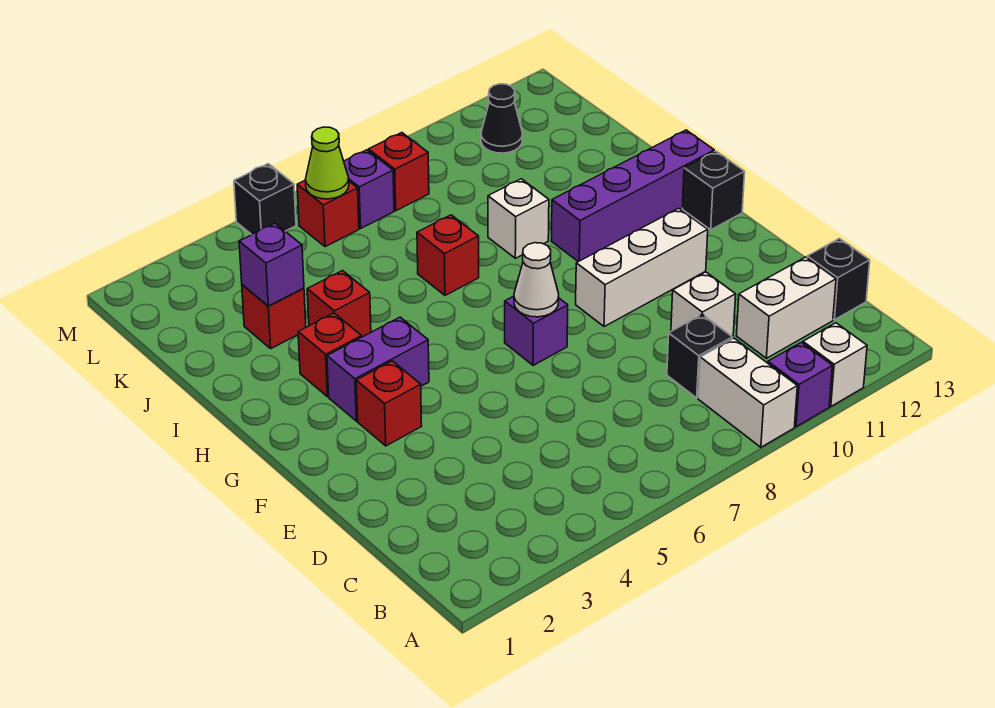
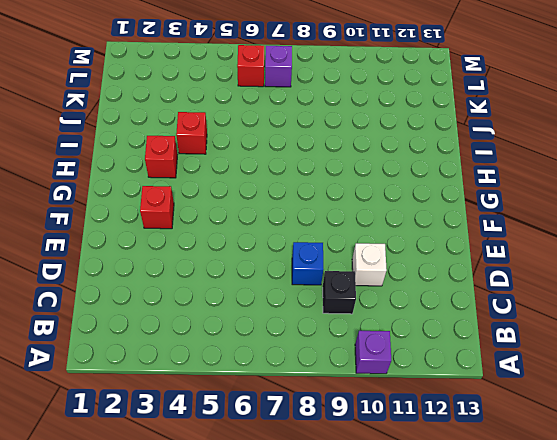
blue 1x1 brick [292,242,324,285] -> none
none -> white 1x2 brick [698,338,797,447]
none -> white 1x1 brick [803,323,867,407]
none -> white 1x2 brick [736,257,836,358]

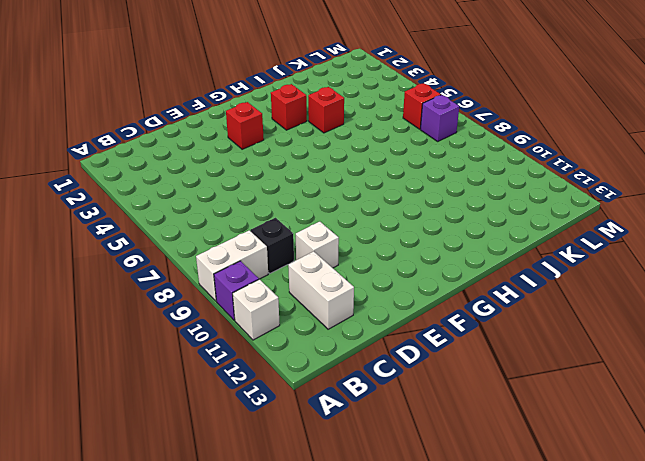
none -> black 1x1 brick [807,238,870,320]
none -> purple 1x1 brick [505,296,568,365]
none -> white 1x3 brick [576,208,708,327]

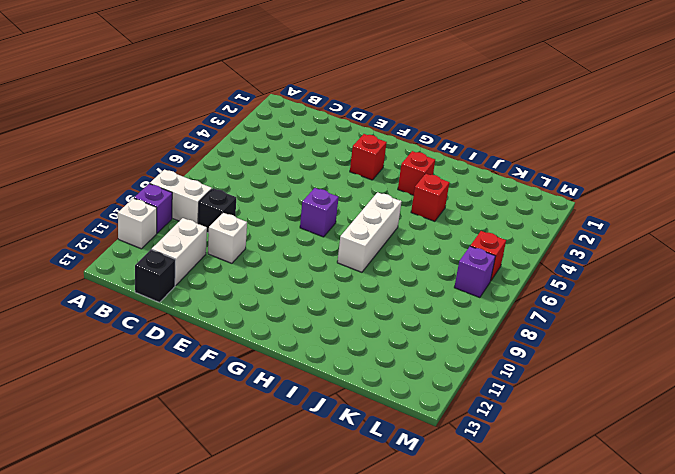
white 1x3 brick [337,192,402,272] -> white 1x3 brick moved to [576,208,708,327]
none -> purple 1x2 brick [327,317,429,421]
none -> black 1x1 brick [682,151,745,230]
none -> purple 1x4 brick [551,130,714,262]

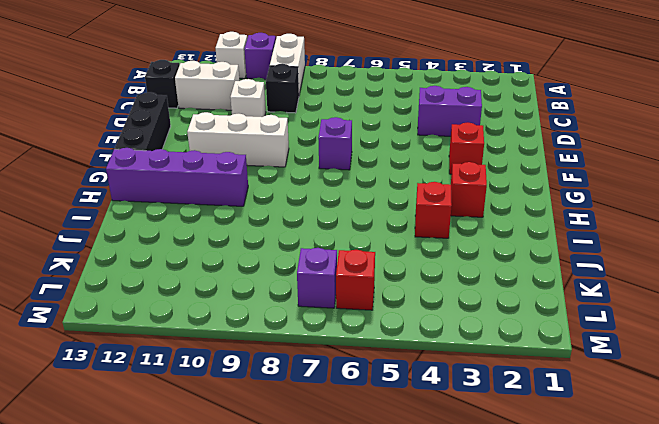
purple 1x2 brick [418,86,482,136] -> purple 1x2 brick moved to [327,317,429,421]
black 1x3 brick [115,92,171,151] -> black 1x1 brick [682,151,745,230]
none -> red 1x1 brick [417,215,479,295]
none -> white 1x1 brick [488,179,549,258]
none -> red 1x1 brick [242,285,306,348]

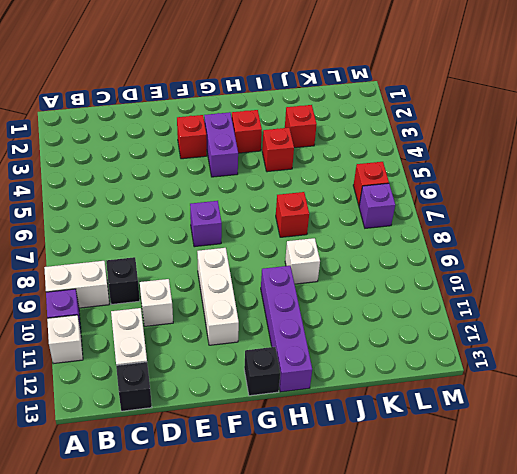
none -> red 1x1 brick [369,133,429,211]
none -> black 1x1 cone [481,84,522,153]
none -> black 1x1 brick [234,164,296,234]

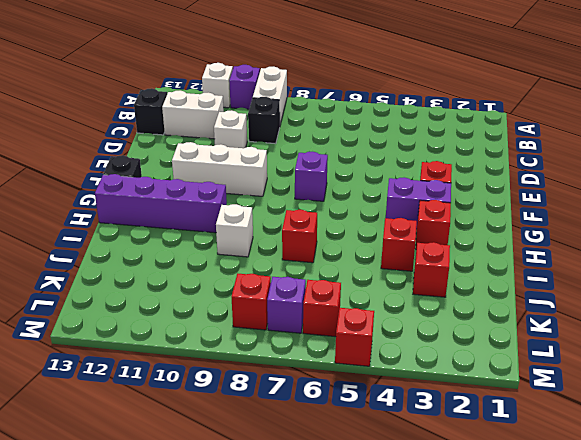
red 1x1 brick [335,308,374,366] -> black 1x1 brick [234,164,296,234]
none -> black 1x1 cone [481,84,522,153]
none -> white 1x1 cone [514,243,559,317]
none -> purple 1x1 brick [239,223,304,306]

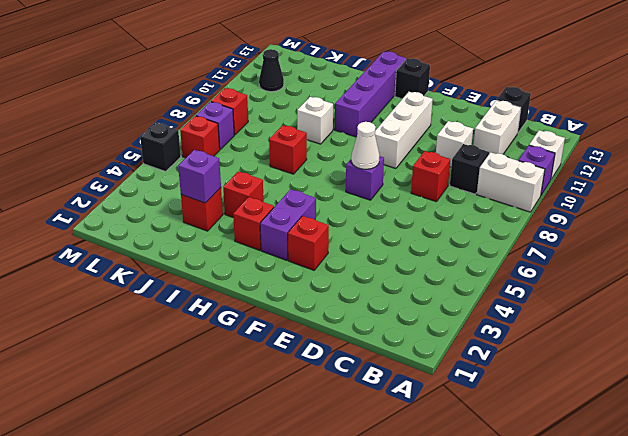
red 1x1 brick [411,151,450,202] -> none
none -> lime 1x1 cone [306,127,349,199]

